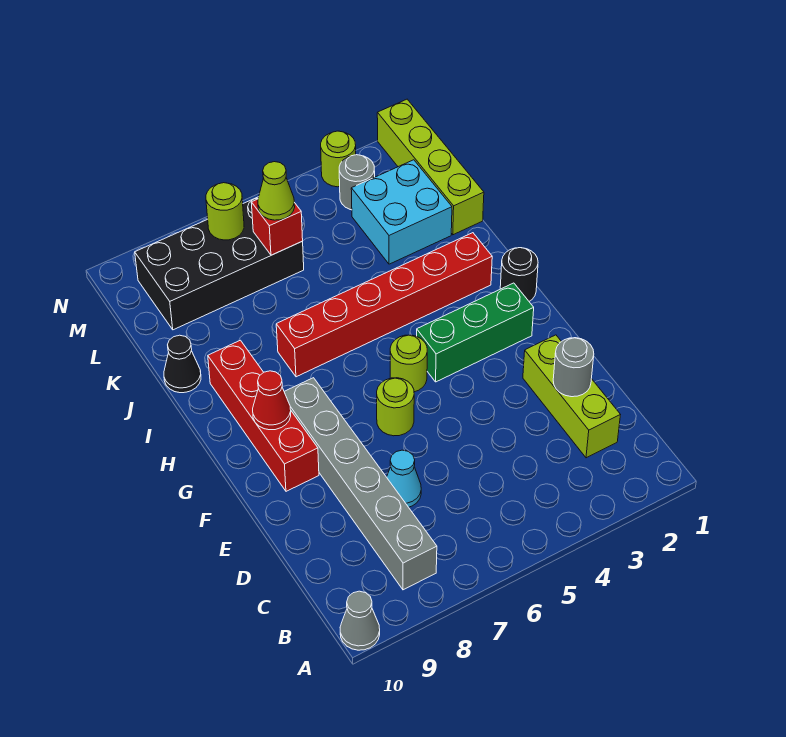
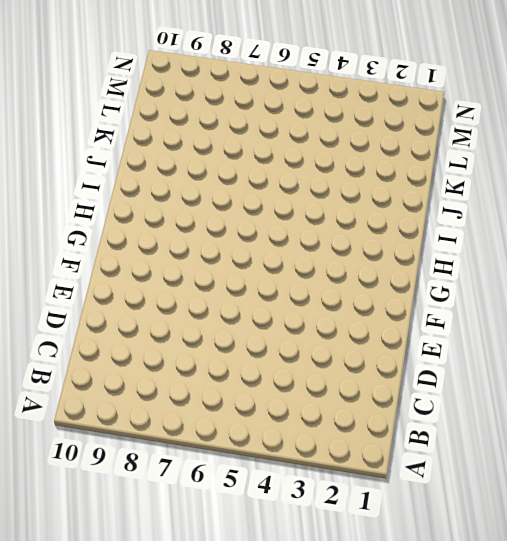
none -> grey 1x1 cone [340,591,380,650]
none -> grey 1x6 brick [284,378,437,590]
none -> lime 1x3 brick [523,335,620,458]

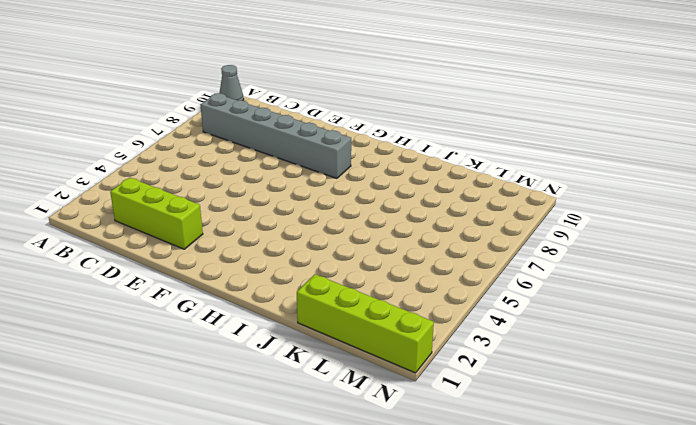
none -> cyan 1x1 cone [387,450,421,507]
none -> lime 1x1 round brick [377,378,414,436]
none -> red 1x4 brick [208,340,319,491]

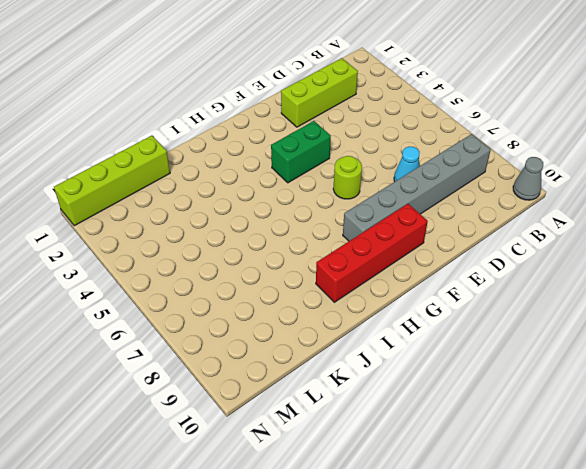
green 1x2 brick [271,121,331,183] -> green 1x3 brick [417,283,534,382]
none -> lime 1x1 round brick [390,335,427,392]
none -> black 1x1 round brick [500,248,538,301]
none -> red 1x6 brick [276,233,492,377]

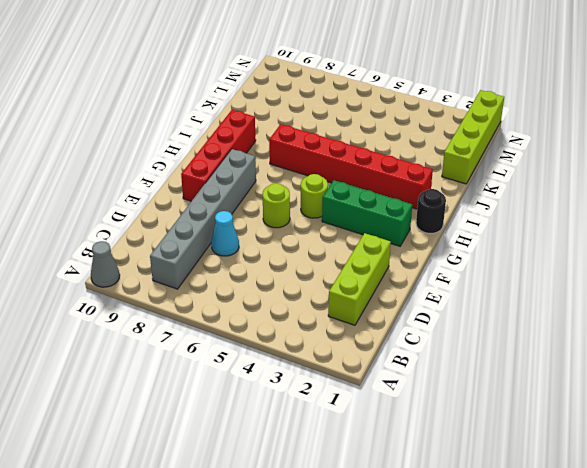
none -> black 1x1 cone [164,335,201,393]
none -> cyan 2x2 brick [351,160,452,264]
none -> black 2x4 brick [135,197,304,330]

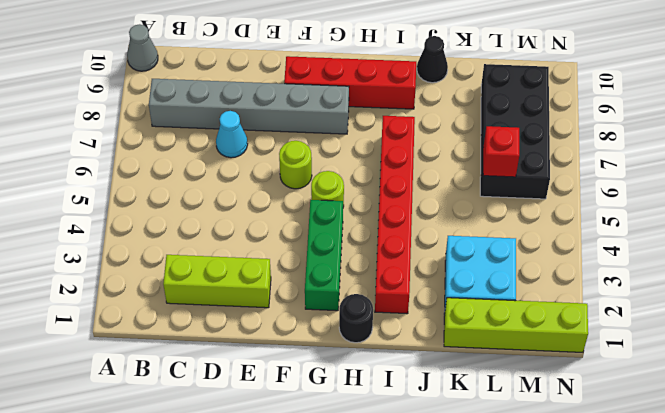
none -> grey 1x1 round brick [339,155,375,210]
none -> lime 1x1 round brick [321,131,356,187]
none -> grey 1x1 round brick [553,338,594,397]

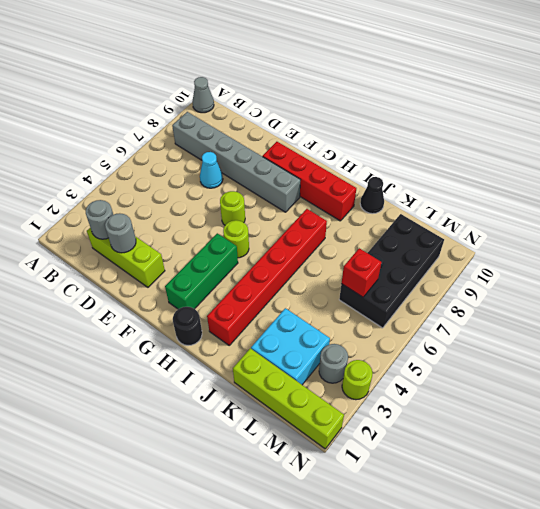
grey 1x1 round brick [86,200,113,239] -> none
none -> red 1x1 cone [253,371,291,430]
none -> lime 1x1 round brick [206,183,244,240]
none -> lime 1x1 cone [258,162,295,220]

